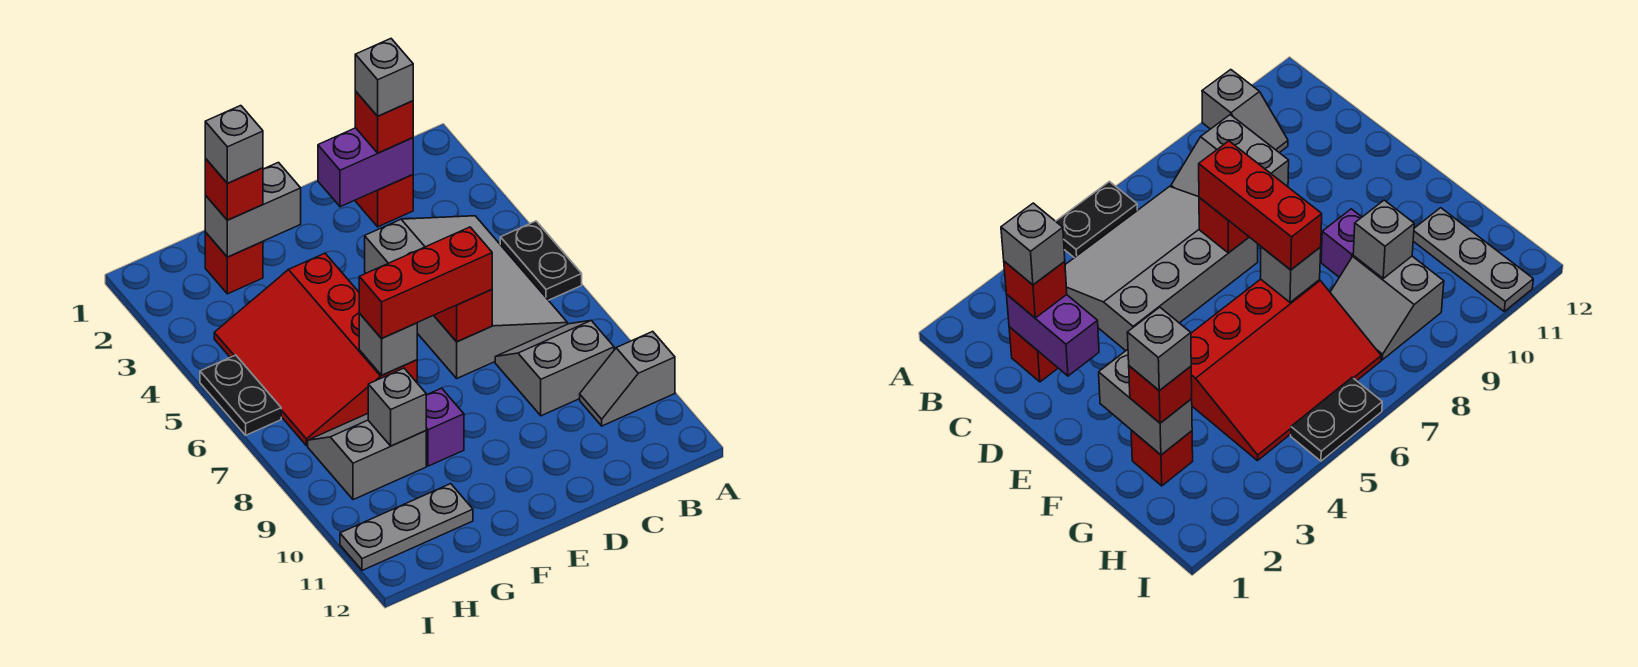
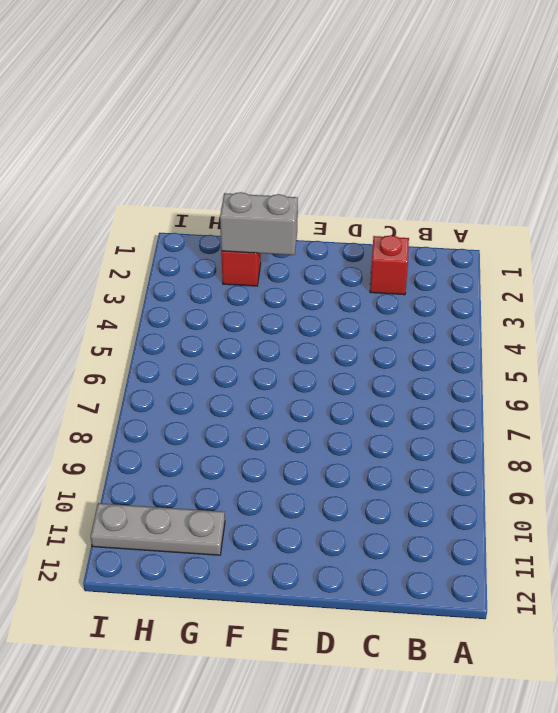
none -> black 1x2 plate [500,221,582,300]
none -> grey 1x2 slope [580,331,675,426]
none -> grey 3x4 slope [365,216,568,378]

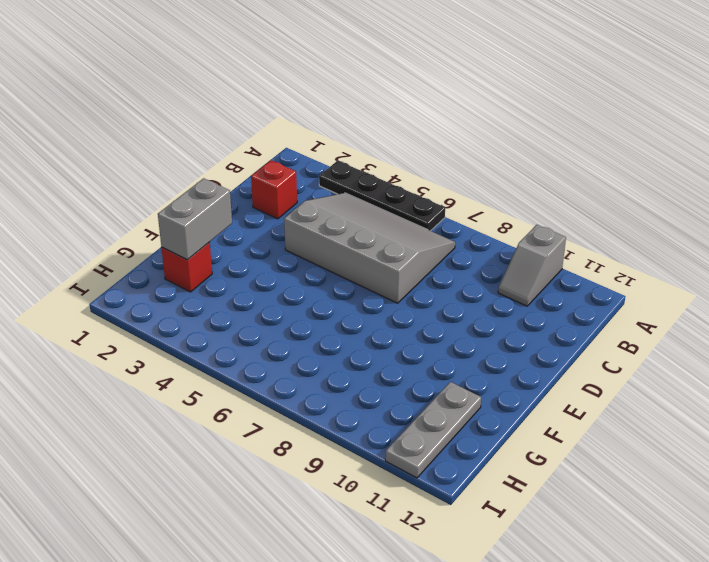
black 1x4 plate [319,161,445,231] -> black 1x2 plate [500,221,582,300]
none -> grey 2x2 slope [495,321,614,416]
none -> red 3x4 slope [214,253,417,446]
none -> purple 1x1 brick [426,388,464,466]

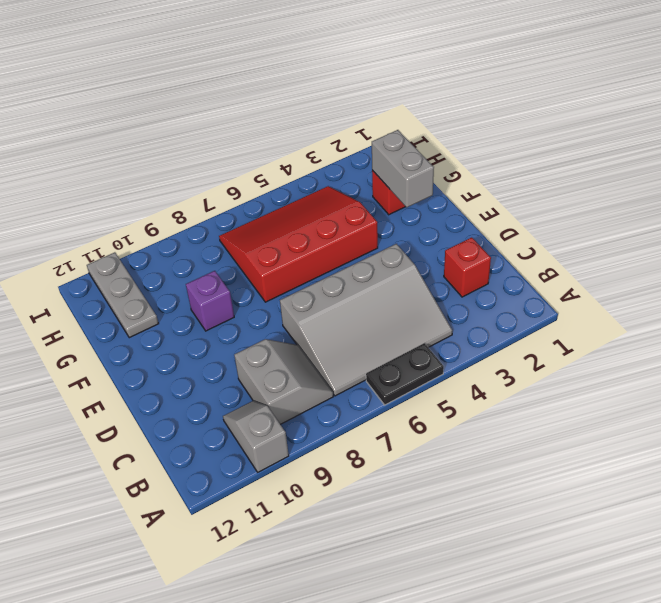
none -> grey 2x2 slope [308,414,426,500]
none -> black 1x2 plate [200,355,281,435]
none -> purple 1x2 brick [318,128,413,207]

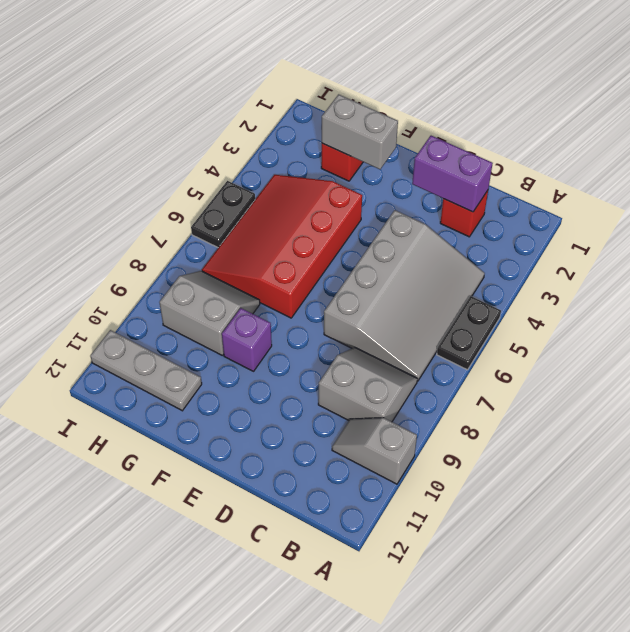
none -> red 1x1 brick [434,289,492,342]
none -> grey 1x1 brick [359,313,417,375]
none -> grey 1x1 brick [368,368,426,446]

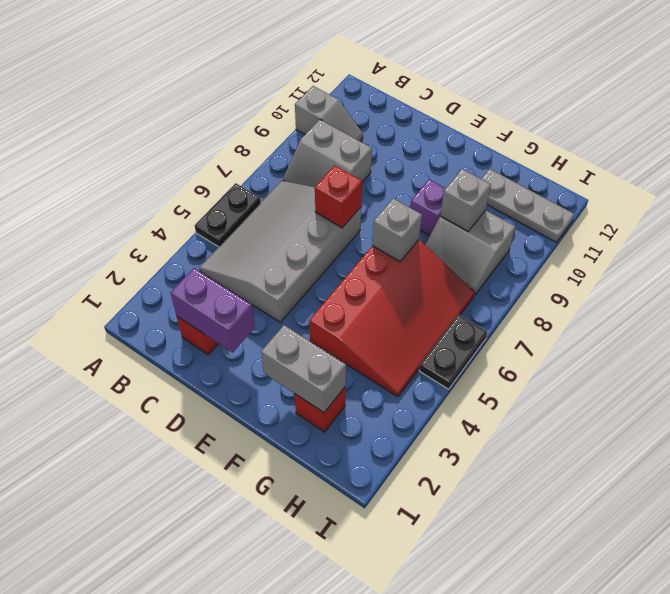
none -> red 1x1 brick [355,91,413,153]
none -> red 1x3 brick [359,227,492,338]
none -> red 1x1 brick [205,158,263,220]

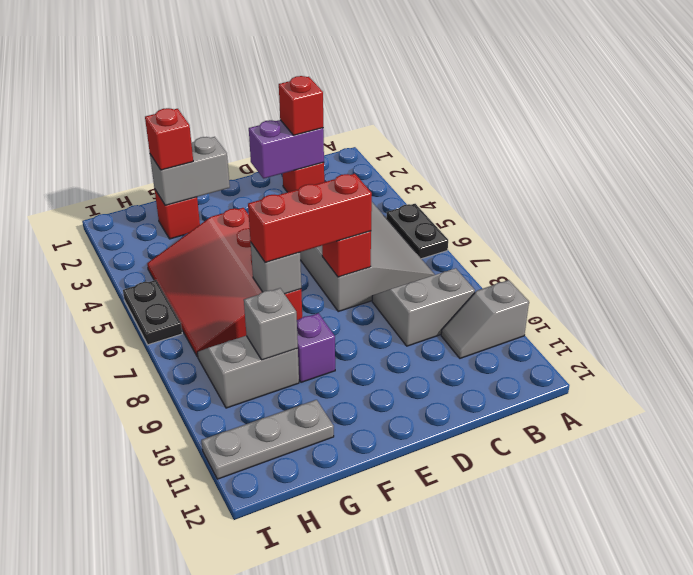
none -> grey 1x1 brick [355,39,413,116]
none -> grey 1x1 brick [205,106,263,183]

